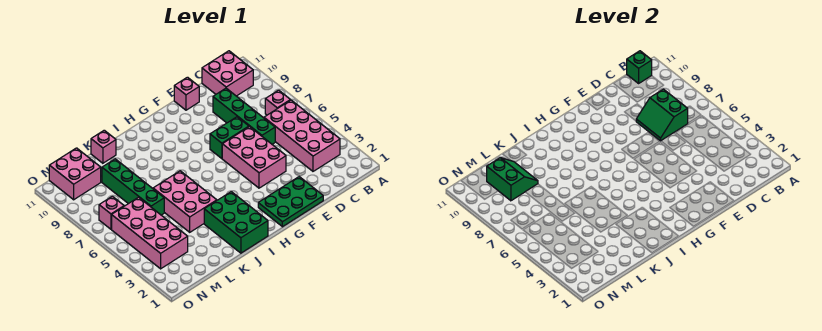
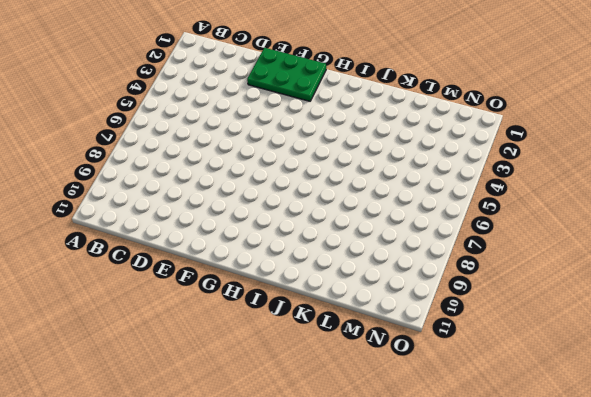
none -> pink 2x4 brick [264,100,340,171]
none -> pink 1x1 brick [265,90,290,115]
none -> pink 2x2 brick [202,51,253,96]

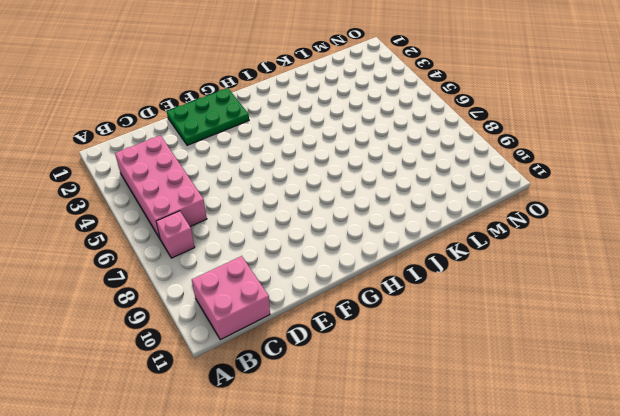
none -> green 1x4 brick [213,88,275,144]
none -> pink 2x3 brick [222,127,286,188]
none -> green 1x2 brick [210,117,249,159]

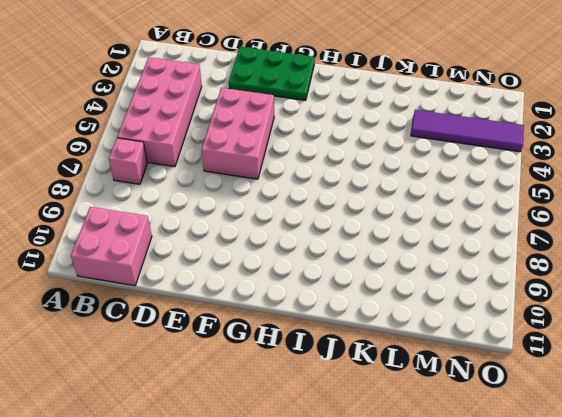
purple 1x4 tile [411,110,524,152] -> pink 2x4 brick [112,197,188,269]
none -> green 1x4 brick [213,88,275,144]
none -> green 1x2 brick [210,117,249,159]
none -> pink 1x1 brick [174,77,199,110]

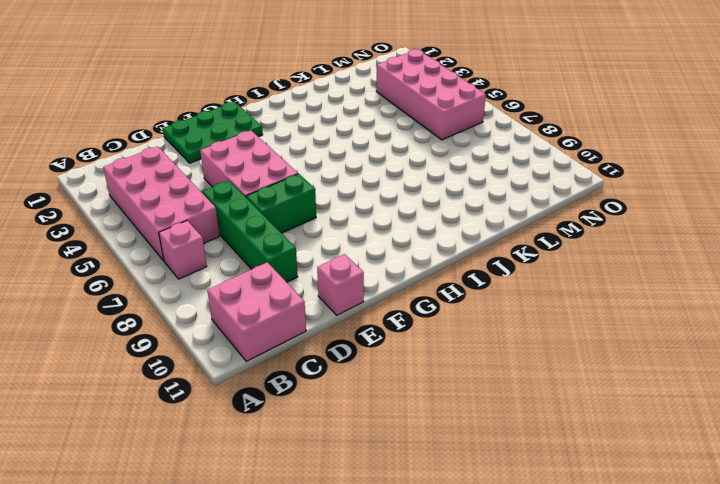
none -> green 2x3 brick [204,192,268,253]
none -> pink 2x3 brick [153,171,217,232]
none -> pink 1x1 brick [91,130,116,163]

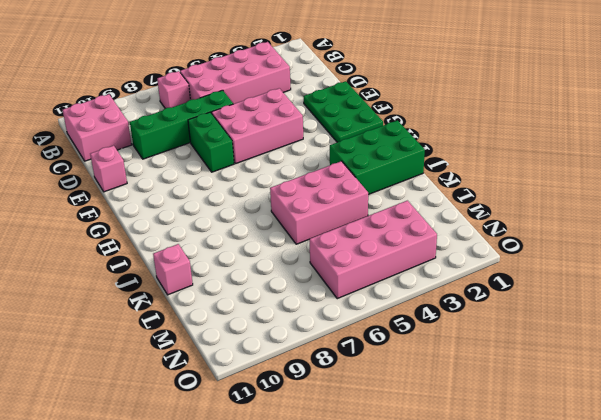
none -> green 1x4 brick [102,159,164,215]
none -> pink 2x2 brick [49,148,101,200]
none -> pink 1x1 brick [99,196,124,229]

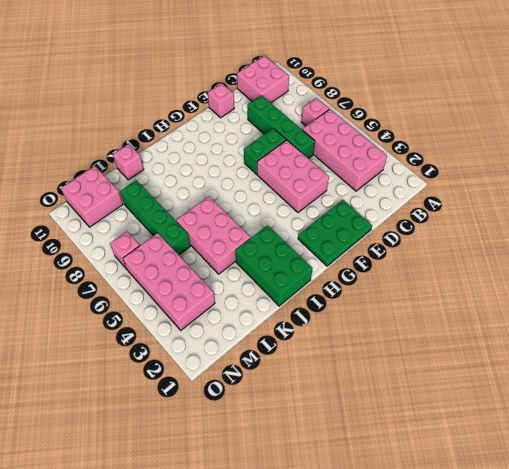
none -> green 1x1 brick [627,51,652,83]
none -> green 2x2 slope [636,89,688,141]
none -> green 2x2 slope [487,158,538,201]

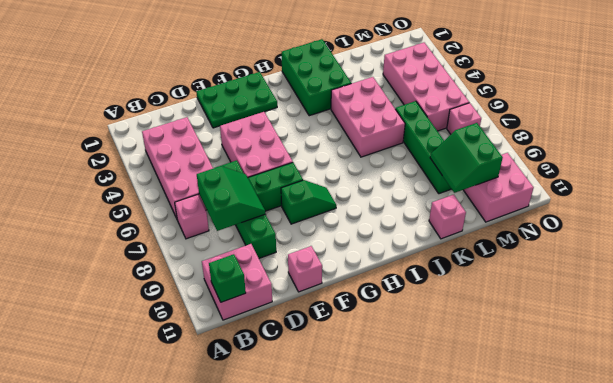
green 1x2 slope [281,180,337,224] -> none

